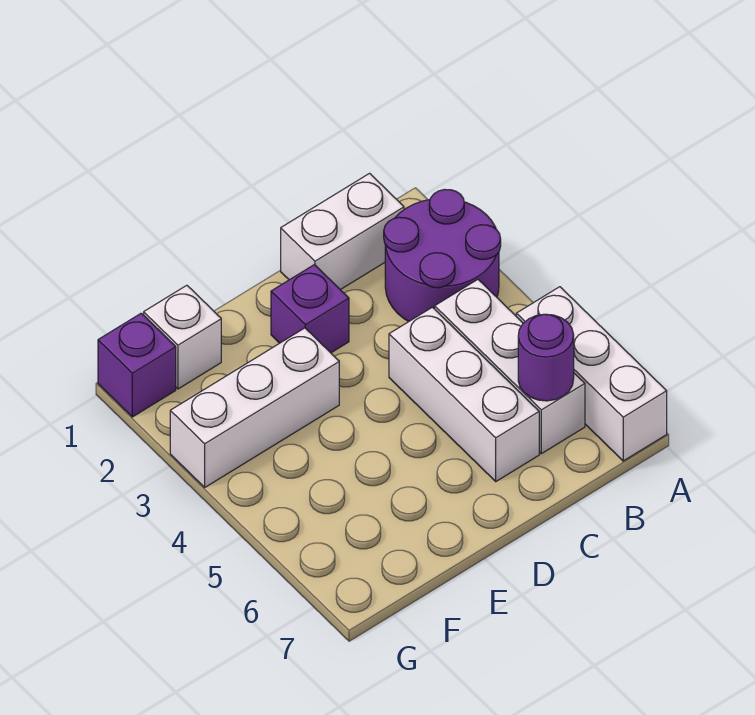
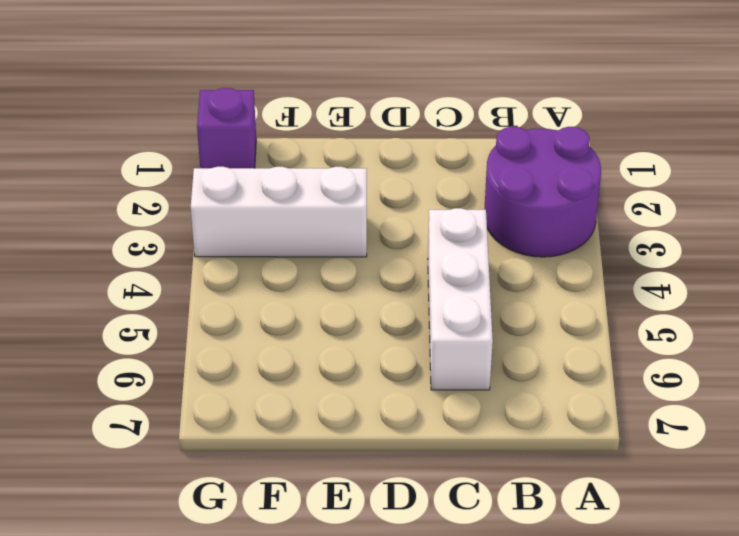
none -> white 1x3 brick [516,287,667,461]
none -> white 1x2 brick [281,173,404,290]

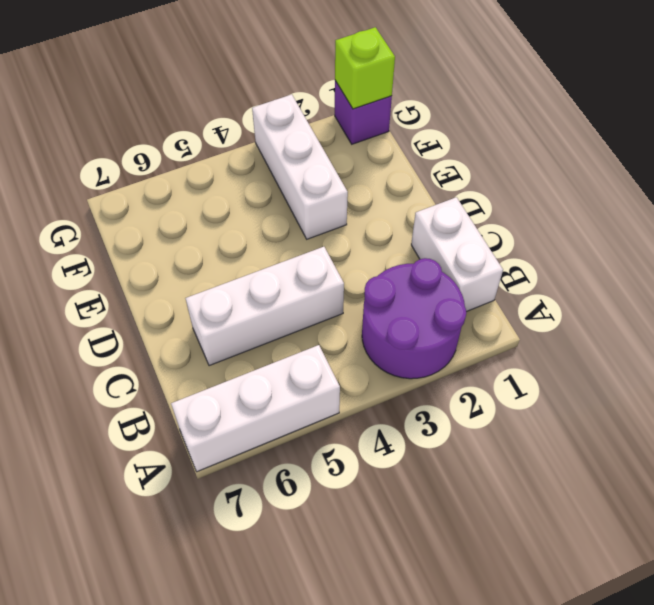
lime 1x1 brick [335,27,395,109] -> none
none -> white 1x3 brick [435,280,585,454]
none -> purple 1x1 brick [271,265,349,353]

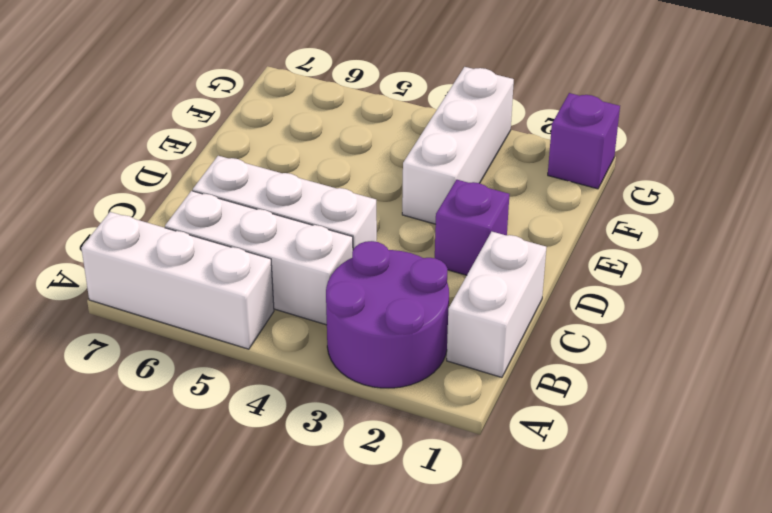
none -> white 1x1 brick [144,285,221,389]
none -> purple 1x1 round brick [518,314,574,401]

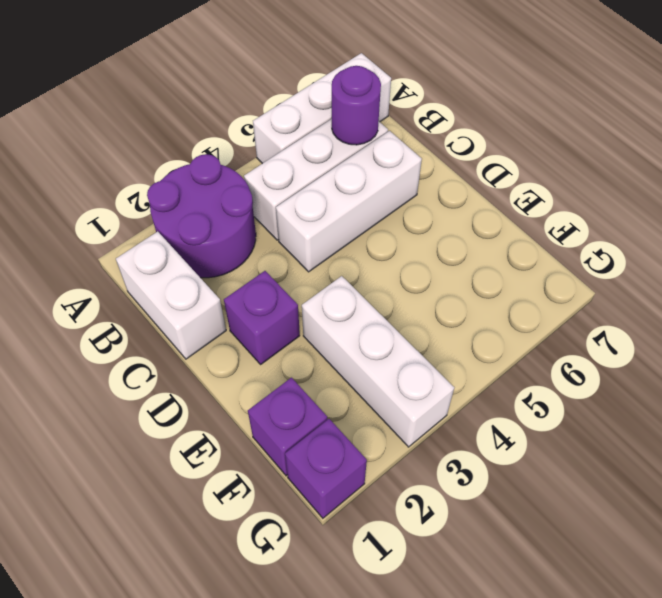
purple 1x1 brick [248,378,327,476] -> white 1x1 brick [144,285,221,389]

